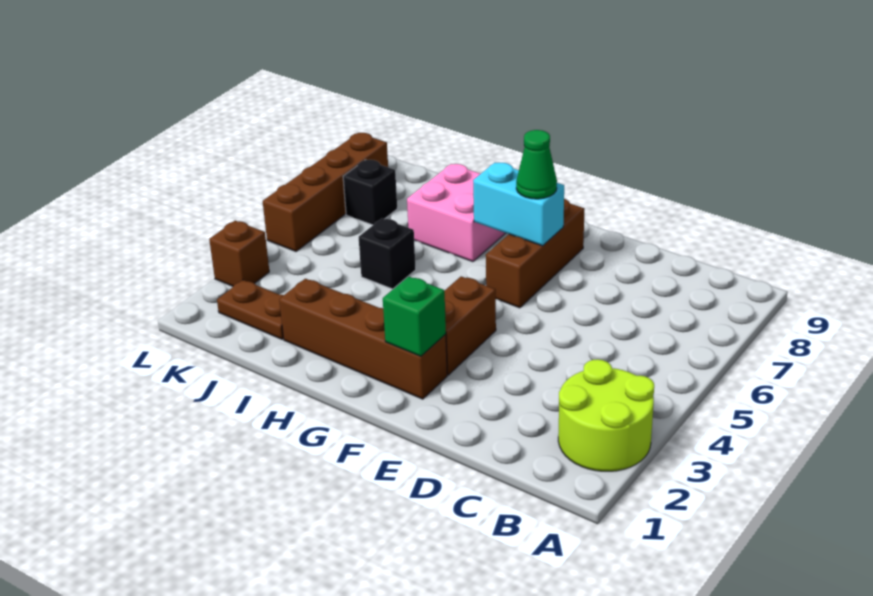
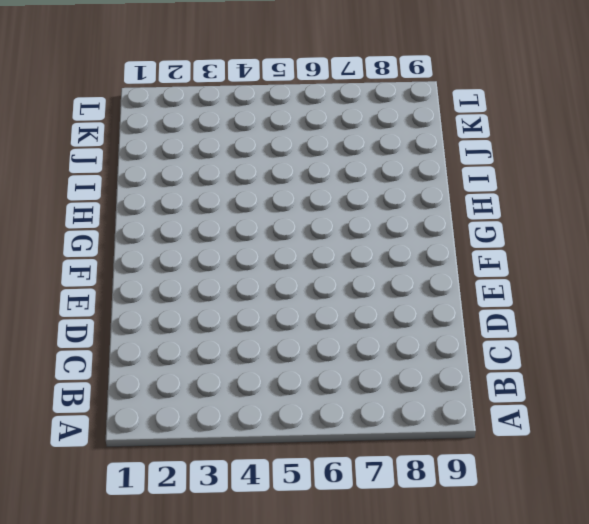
none -> lime 2x2 round brick [558,359,654,471]
none -> brown 1x4 brick [279,279,447,399]
none -> brown 1x2 brick [444,277,496,375]

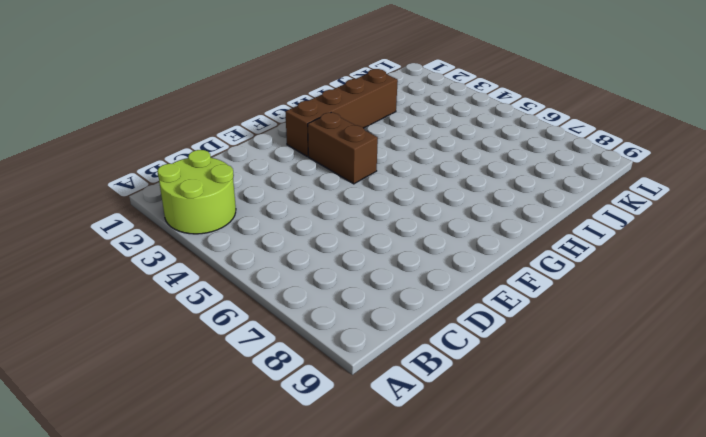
none -> brown 1x3 brick [486,199,585,308]
none -> pink 2x2 brick [407,164,506,262]
none -> black 1x1 brick [359,218,416,289]

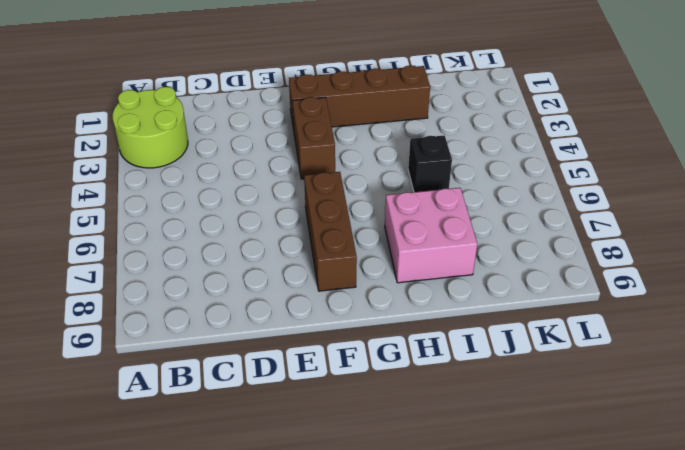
none -> brown 1x2 plate [217,280,284,339]
none -> black 1x1 brick [343,160,397,225]
none -> brown 1x1 brick [209,221,269,286]

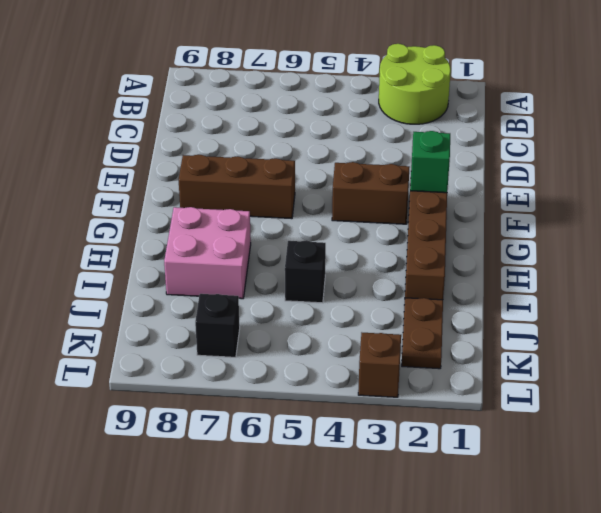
none -> brown 1x4 brick [263,133,388,251]
none -> cyan 1x2 brick [473,163,564,246]
none -> green 1x1 cone [516,130,557,199]

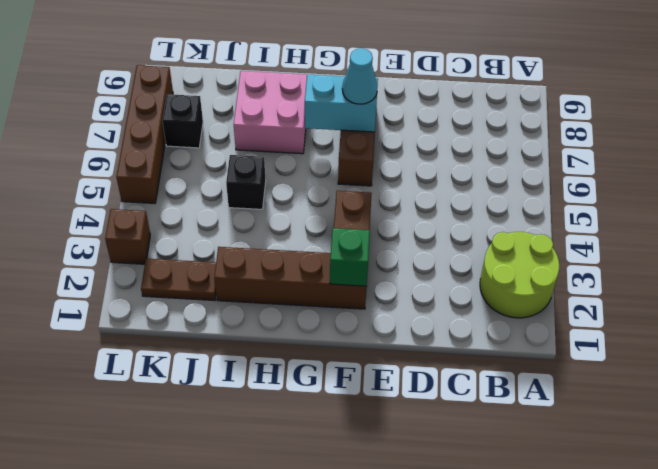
cyan 1x1 cone [342,48,377,104] -> green 1x1 cone [516,130,557,199]

